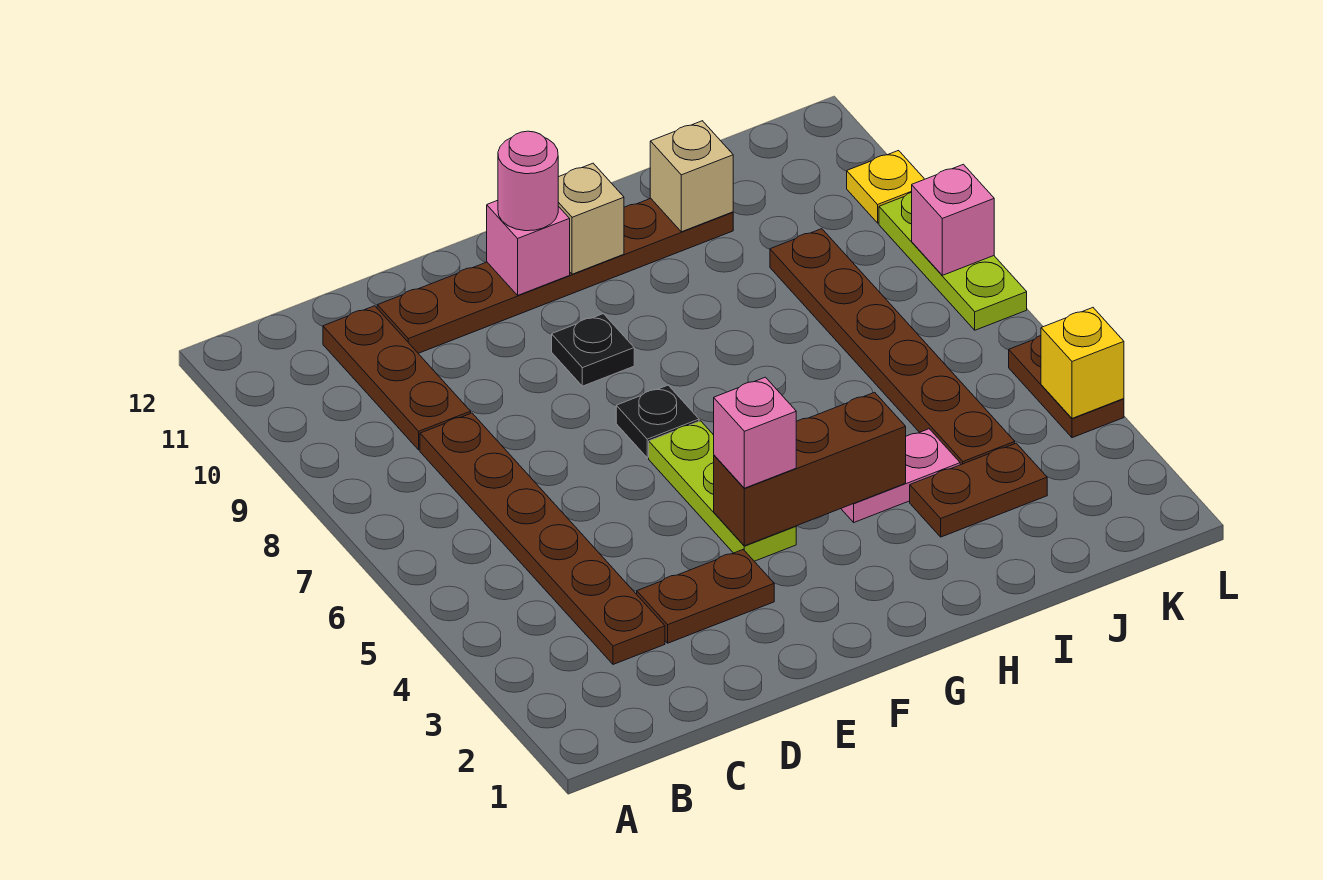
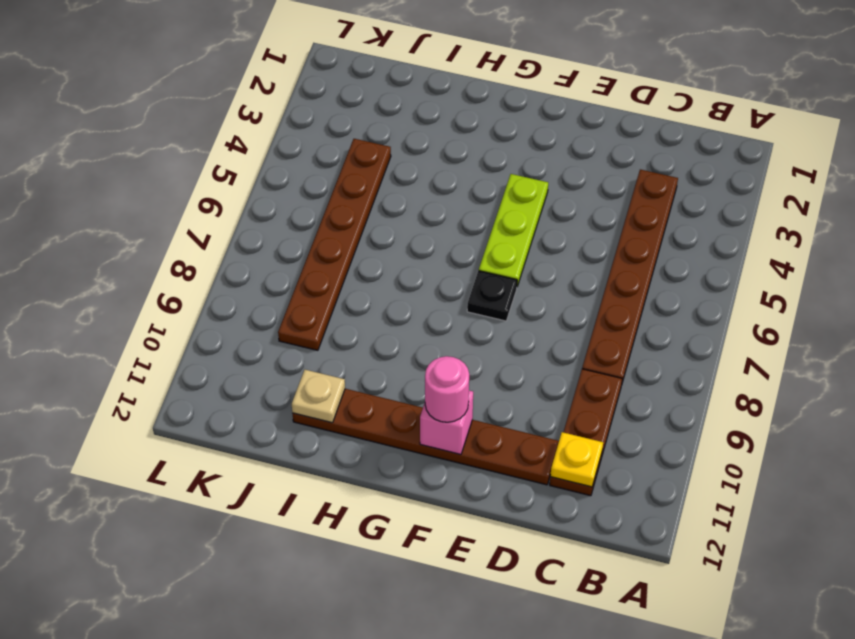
yellow 1x1 plate [550,432,603,487] -> yellow 1x1 plate moved to [847,151,924,223]
tan 1x1 plate [292,370,345,423] -> tan 1x1 brick [650,121,733,232]
none -> brown 1x2 plate [637,550,774,643]
none -> black 1x1 plate [552,314,634,386]
none -> pink 1x2 plate [841,429,960,522]

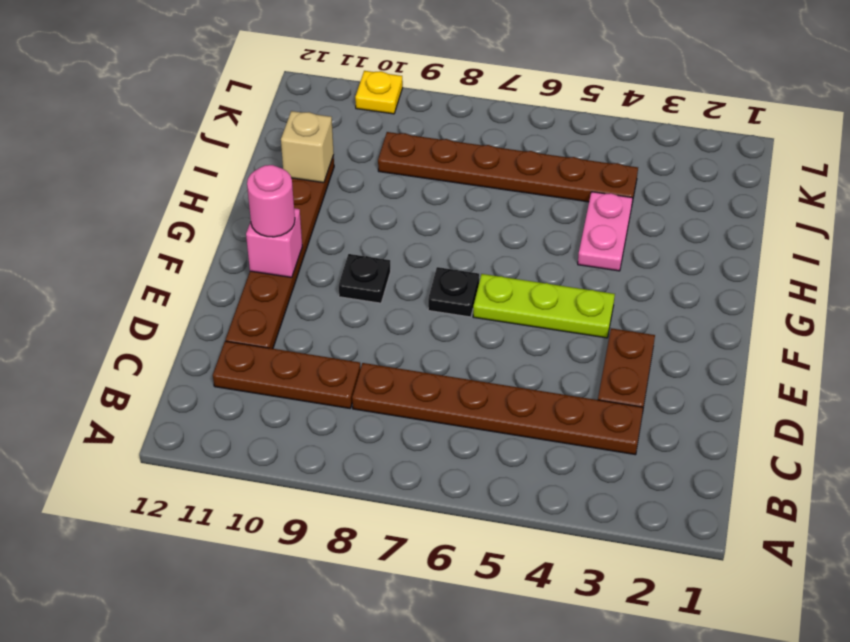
none -> brown 1x2 plate [910,443,1047,537]
none -> brown 1x2 plate [1009,336,1124,438]
none -> lime 1x3 plate [879,192,1027,330]

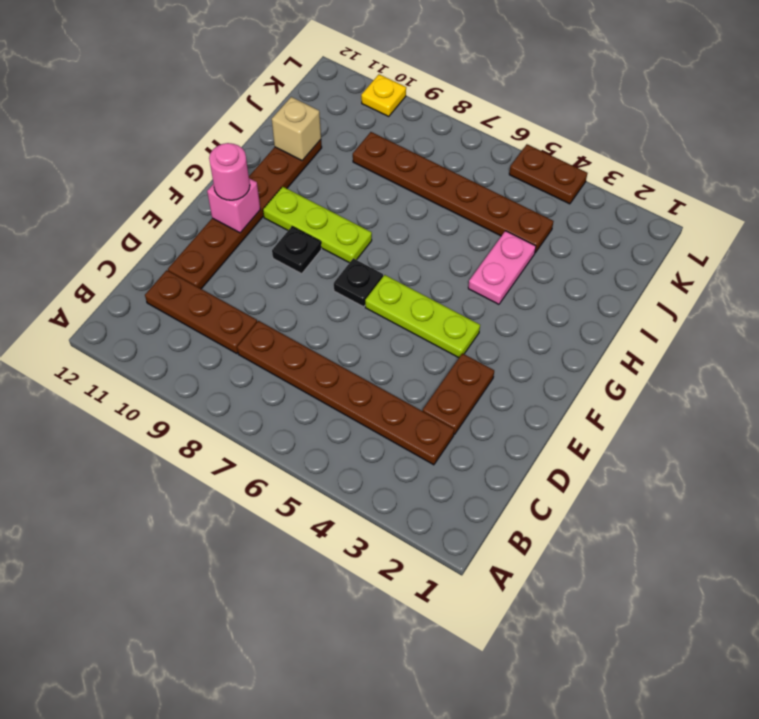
lime 1x3 plate [263,187,372,263] -> lime 1x3 plate moved to [879,192,1027,330]
none -> brown 1x2 plate [910,443,1047,537]
none -> brown 1x3 brick [714,392,906,546]
none -> tan 1x1 brick [558,163,624,274]

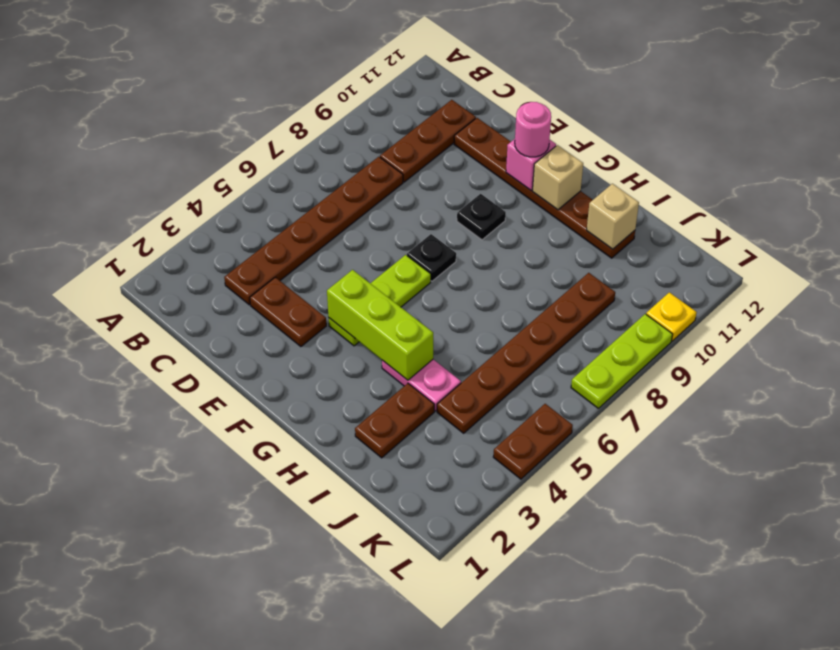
lime 1x3 brick [327,270,433,380] -> brown 1x3 brick [714,392,906,546]
brown 1x2 plate [355,383,434,458] -> brown 1x2 plate turned to [910,443,1047,537]
none -> yellow 1x1 brick [1041,308,1124,418]
none -> pink 1x1 brick [912,164,994,275]
none -> pink 1x1 brick [714,377,796,488]

